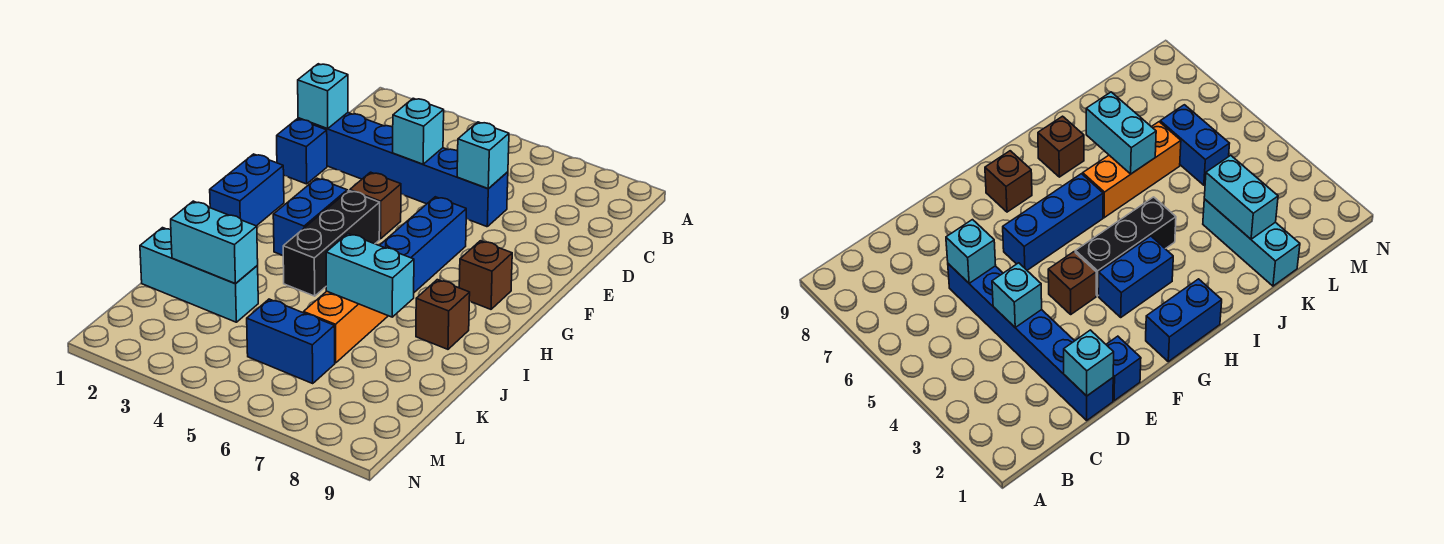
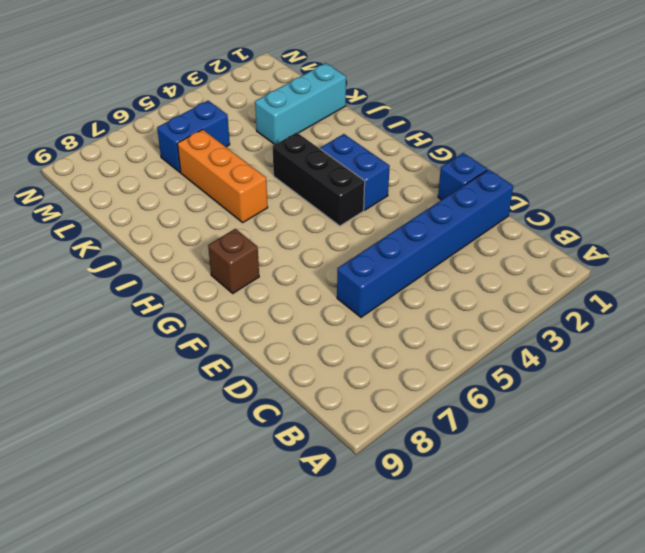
none -> brown 1x1 brick [350,172,401,239]
none -> blue 1x3 brick [379,197,466,292]
none -> blue 1x2 brick [210,154,284,226]

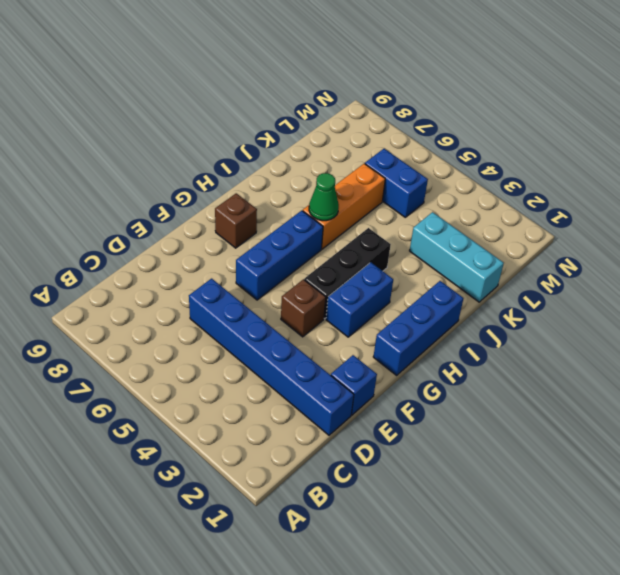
blue 1x3 brick [373,281,463,375] -> blue 1x2 brick [210,154,284,226]
green 1x1 cone [309,173,339,221] -> none
none -> brown 1x1 brick [416,280,470,349]
none -> cyan 1x1 brick [298,64,348,129]
none -> cyan 1x1 brick [393,98,444,164]

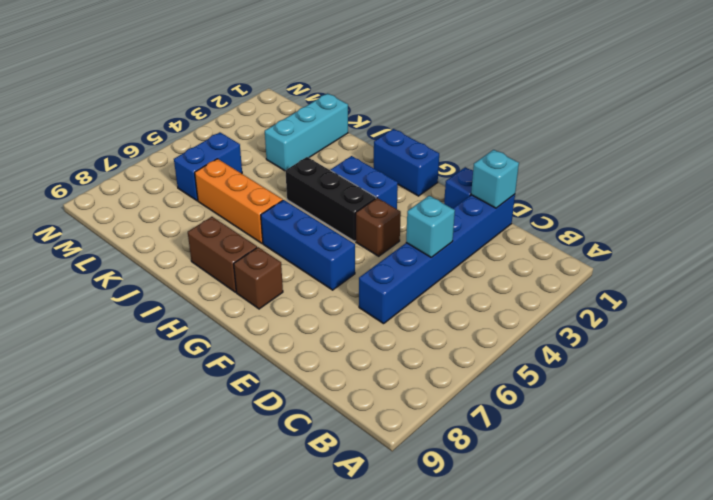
brown 1x2 brick [188,217,257,292] -> brown 1x1 brick [416,280,470,349]
none -> cyan 1x1 brick [457,122,509,189]
none -> cyan 1x2 brick [326,234,414,317]
none -> cyan 1x2 brick [171,201,258,284]

